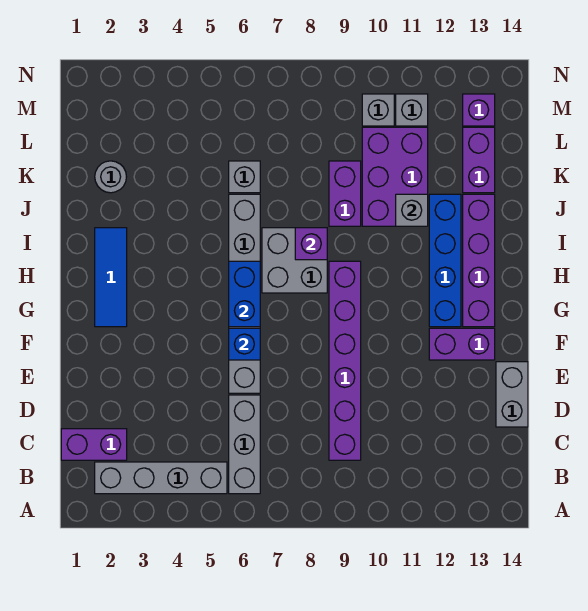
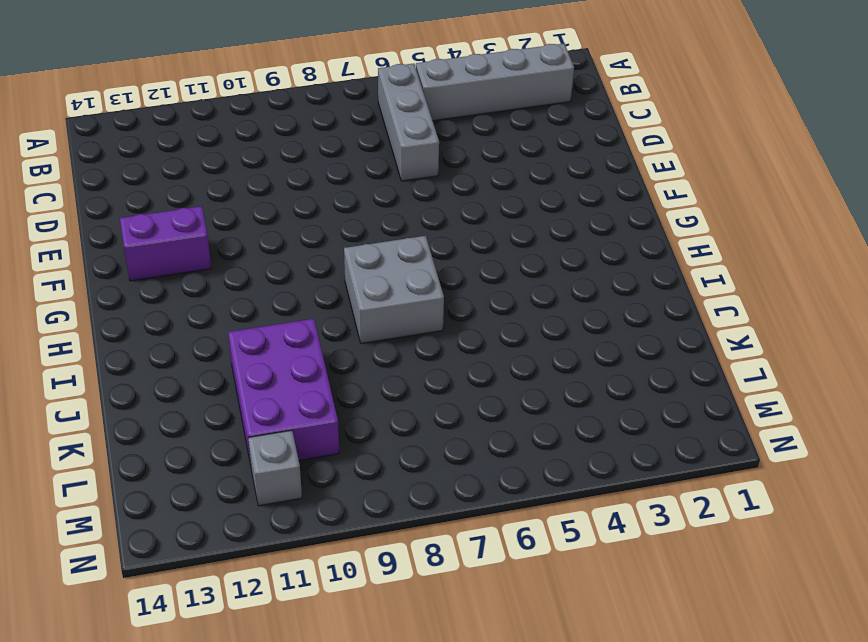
none -> purple 1x2 brick [61,429,127,460]
none -> purple 1x6 brick [329,261,361,460]
none -> grey 1x2 brick [496,362,528,427]

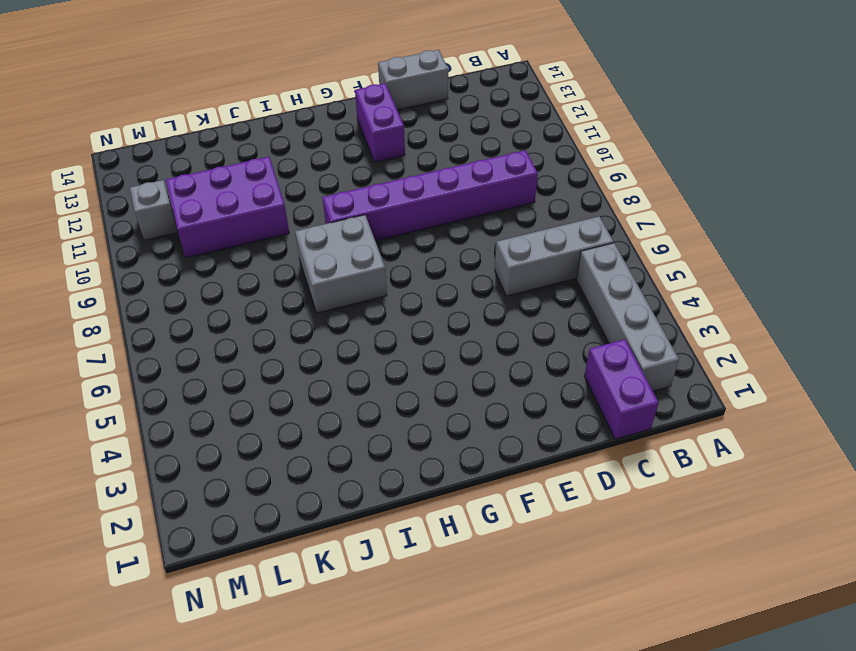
none -> grey 1x6 brick [229,194,260,393]
none -> blue 1x3 tile [95,228,127,327]
none -> blue 1x4 brick [429,194,461,327]

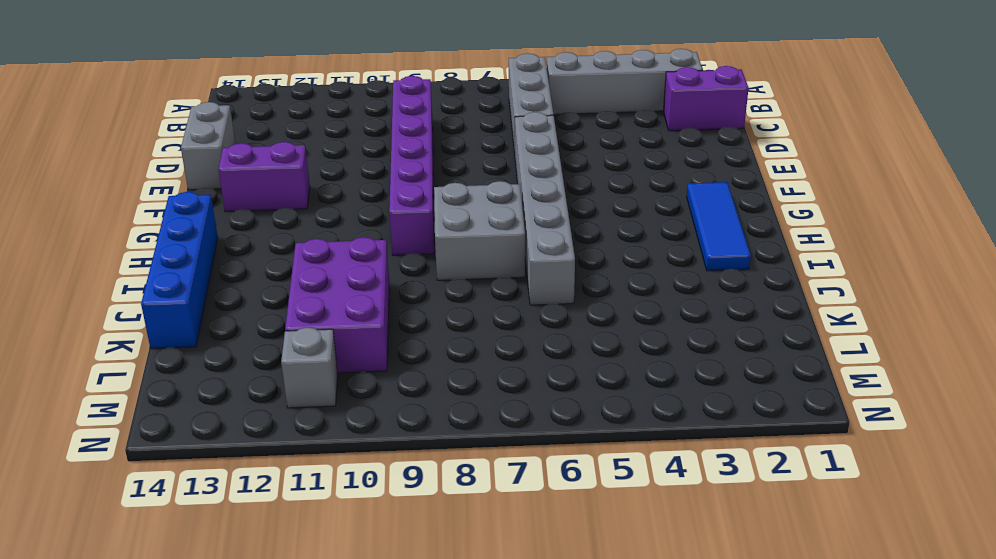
blue 1x4 brick [141,192,218,349] -> blue 1x4 brick moved to [429,194,461,327]
none -> purple 1x4 brick [463,194,495,327]
none -> purple 1x2 brick [329,161,361,226]
none -> grey 1x1 round brick [95,161,126,193]

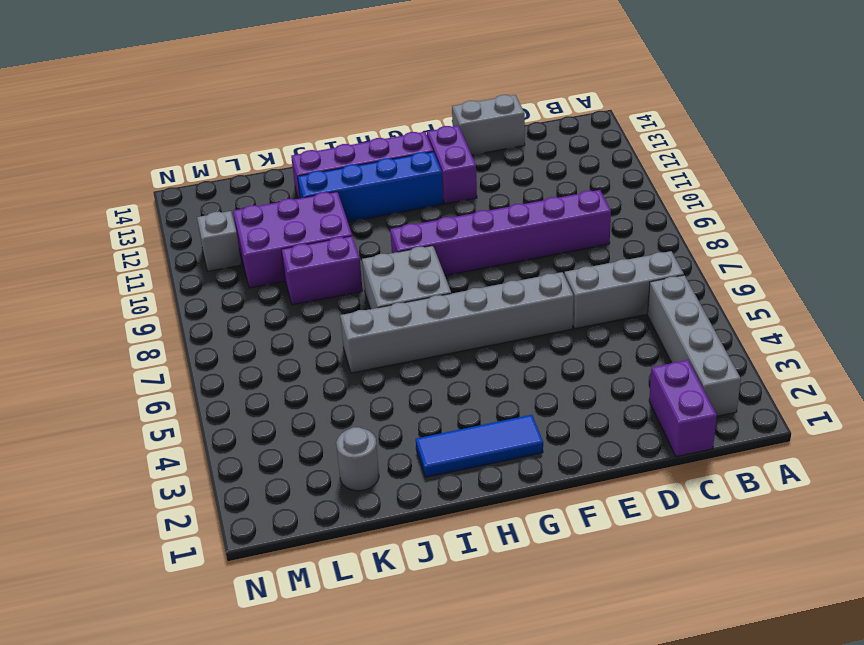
none -> grey 1x1 brick [229,161,260,193]
none -> purple 1x2 brick [463,127,495,193]
none -> grey 1x1 brick [362,94,394,126]

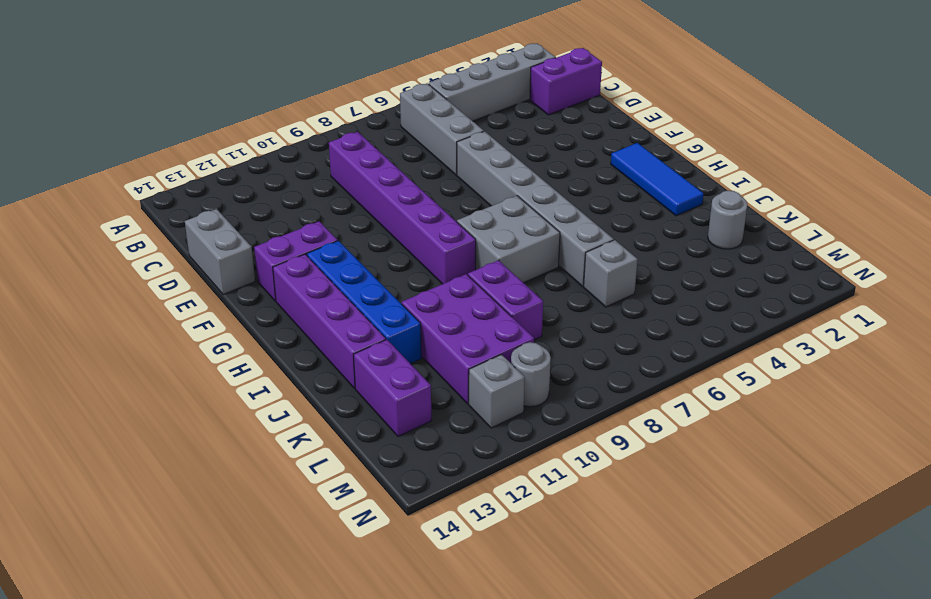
grey 1x1 round brick [511,342,551,407] -> grey 1x1 brick [362,94,394,126]
none -> purple 1x1 brick [463,94,495,126]
none -> blue 1x1 brick [229,328,260,360]
none -> blue 1x2 brick [229,261,260,327]

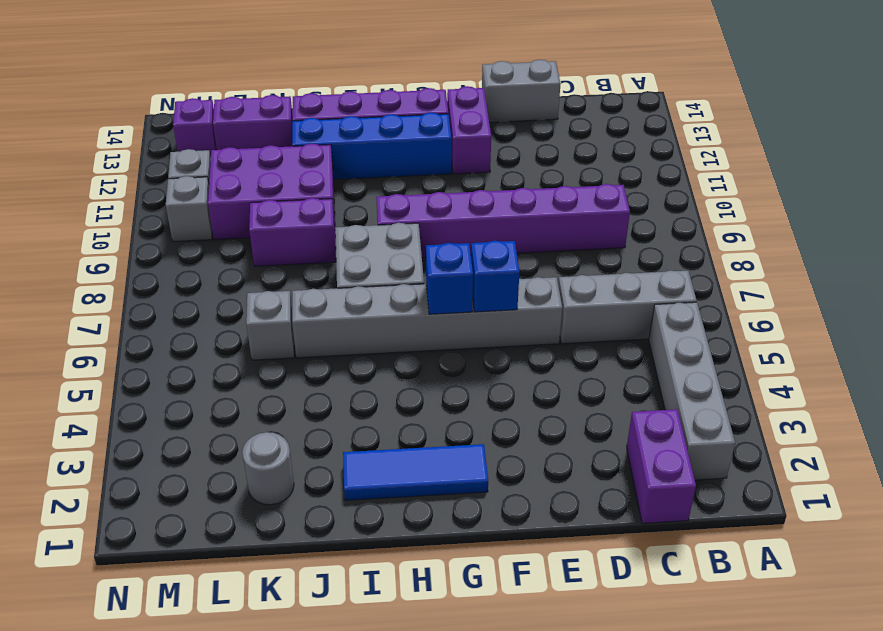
blue 1x1 brick [426,243,473,314] -> blue 1x2 brick [229,261,260,327]
none -> purple 1x1 brick [295,228,327,260]
none -> grey 1x1 brick [396,194,428,226]

